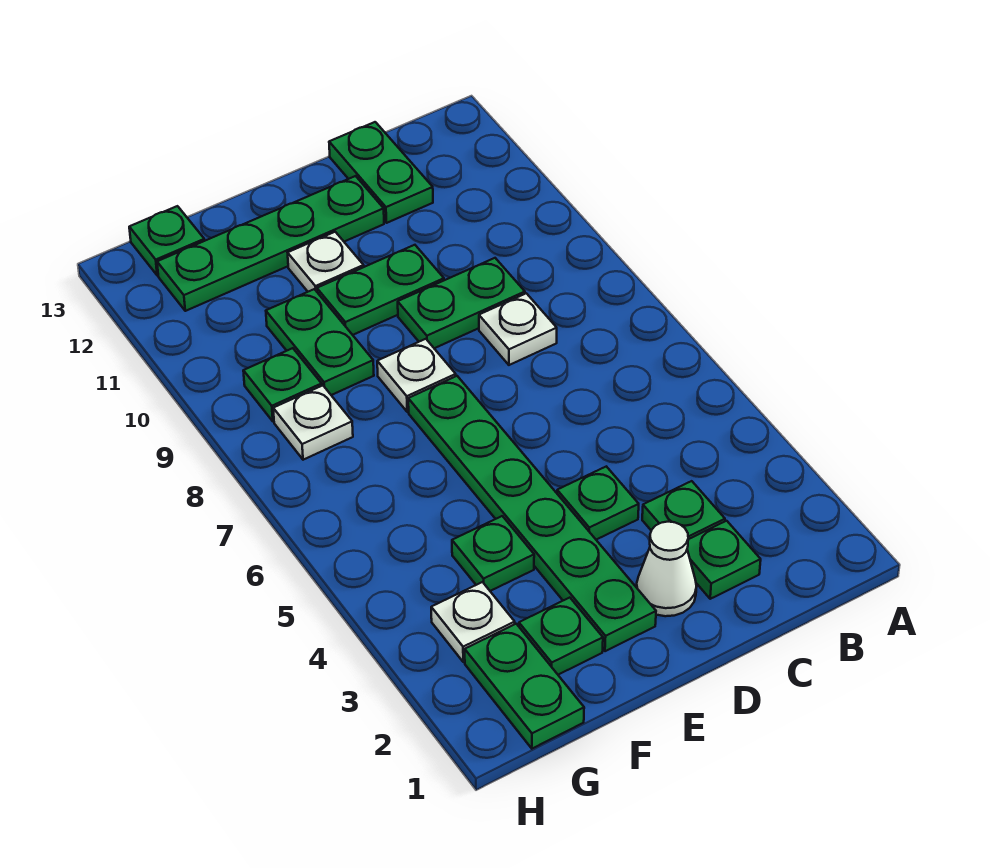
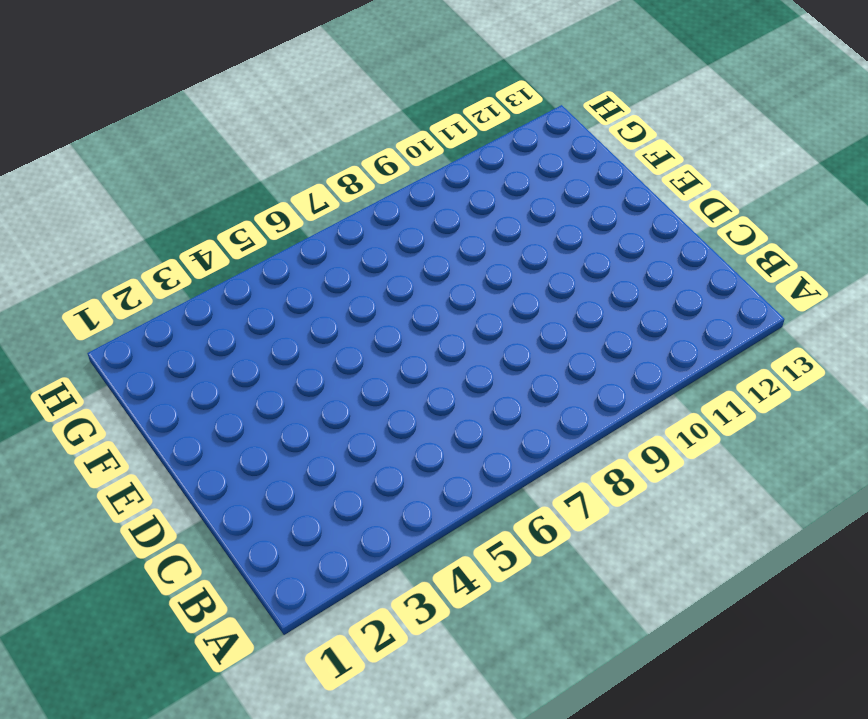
none -> green 1x1 plate [687,521,761,599]
none -> green 1x1 plate [642,481,725,539]
none -> white 1x1 plate [479,293,557,365]

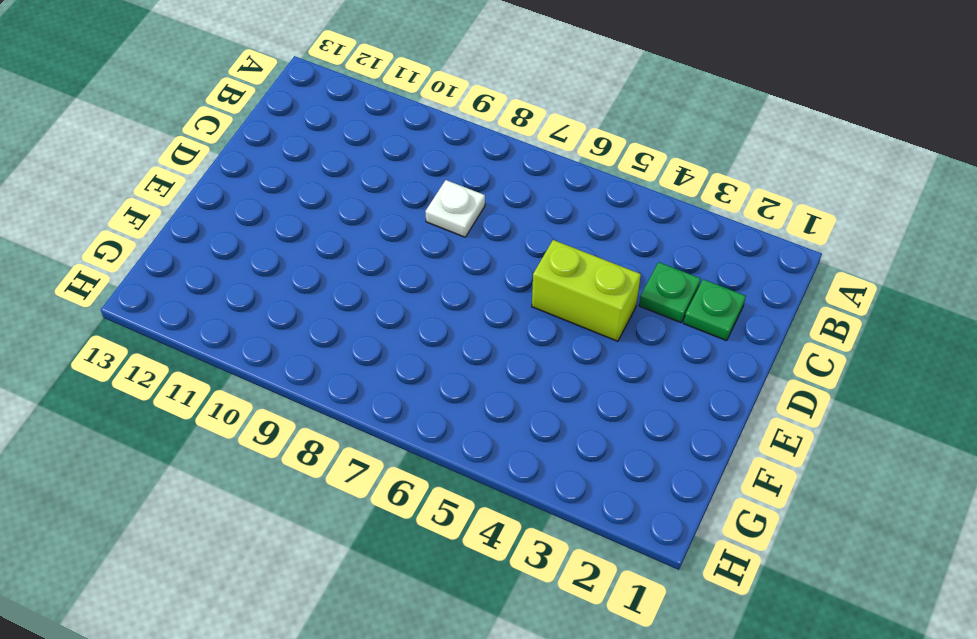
lime 1x2 brick [532,240,641,341] -> green 1x1 plate [557,466,639,540]
none -> green 1x2 plate [398,258,525,348]
none -> green 1x2 plate [329,122,433,223]
none -> white 1x1 cone [636,522,697,616]

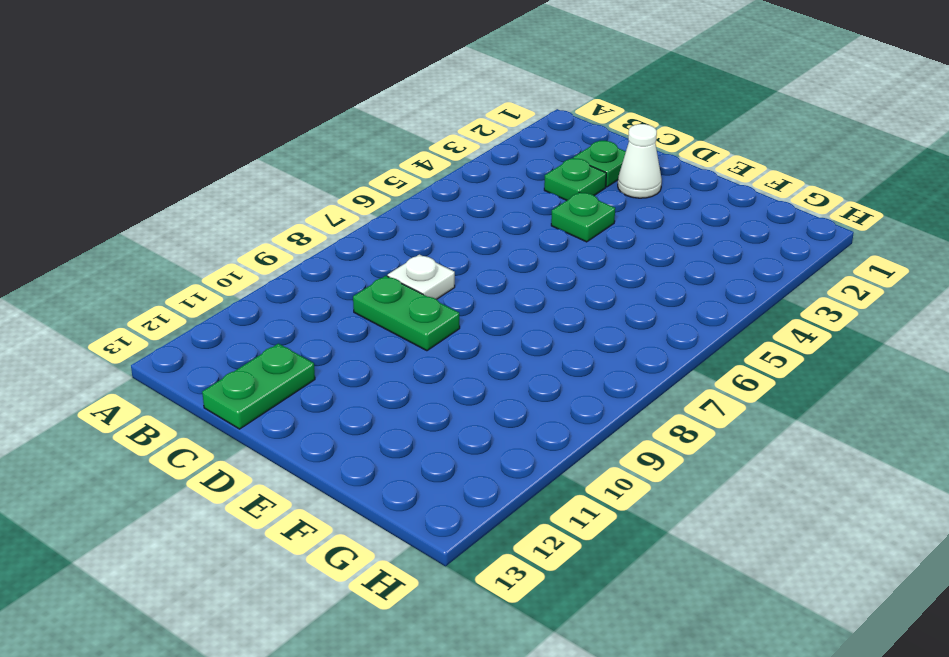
none -> green 1x2 plate [317,245,444,335]
none -> green 1x4 plate [157,176,384,311]
none -> green 1x6 plate [408,376,656,651]

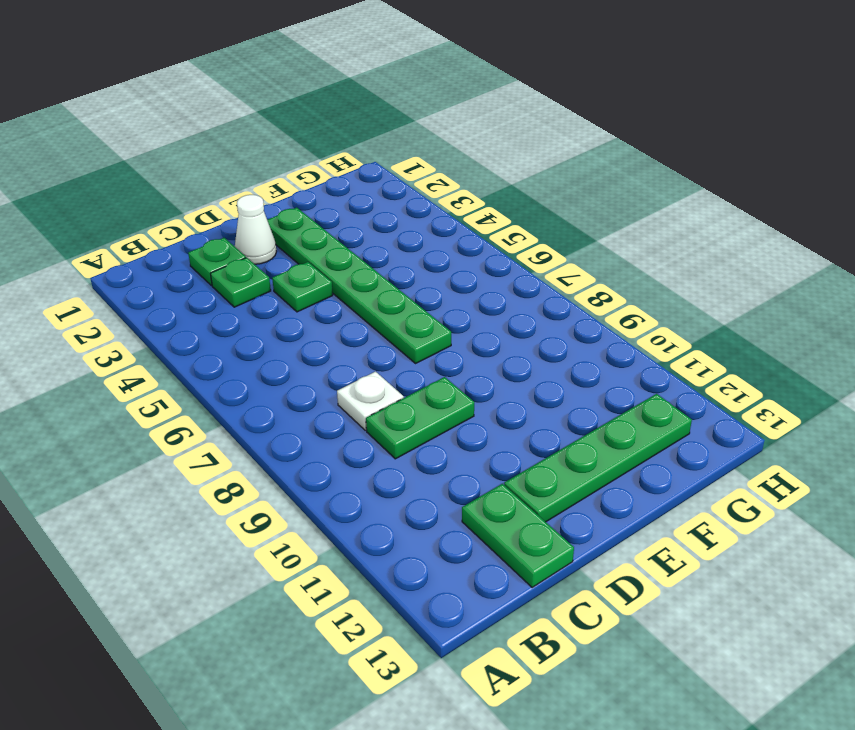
none -> green 1x2 plate [317,245,444,335]
none -> white 1x1 plate [377,339,456,412]
none -> white 1x1 plate [288,232,364,292]

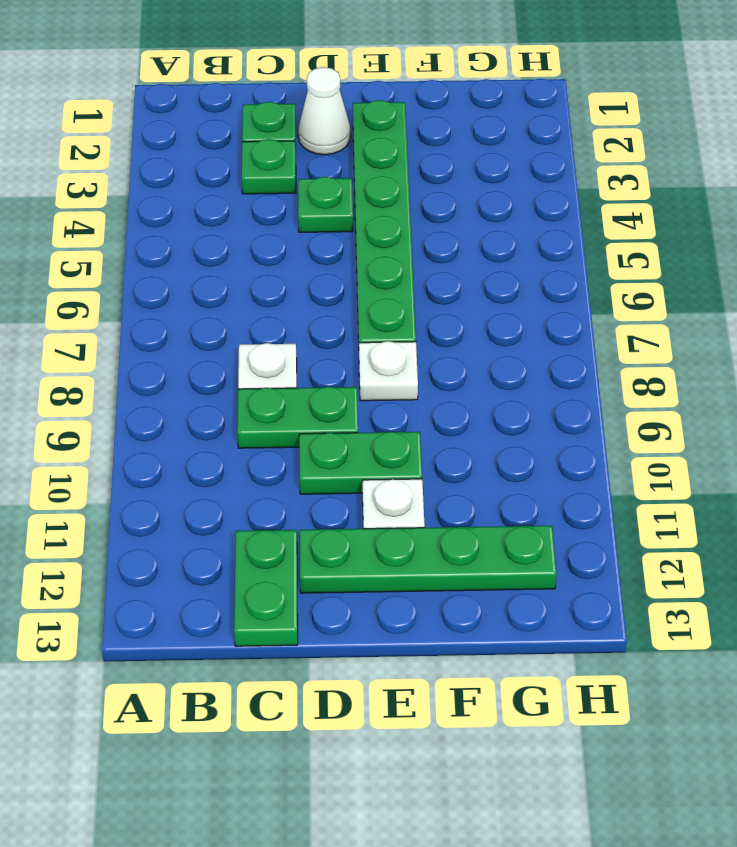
none -> green 1x1 plate [519,598,603,675]
none -> green 1x1 plate [452,516,534,591]
none -> green 1x2 plate [266,289,374,395]

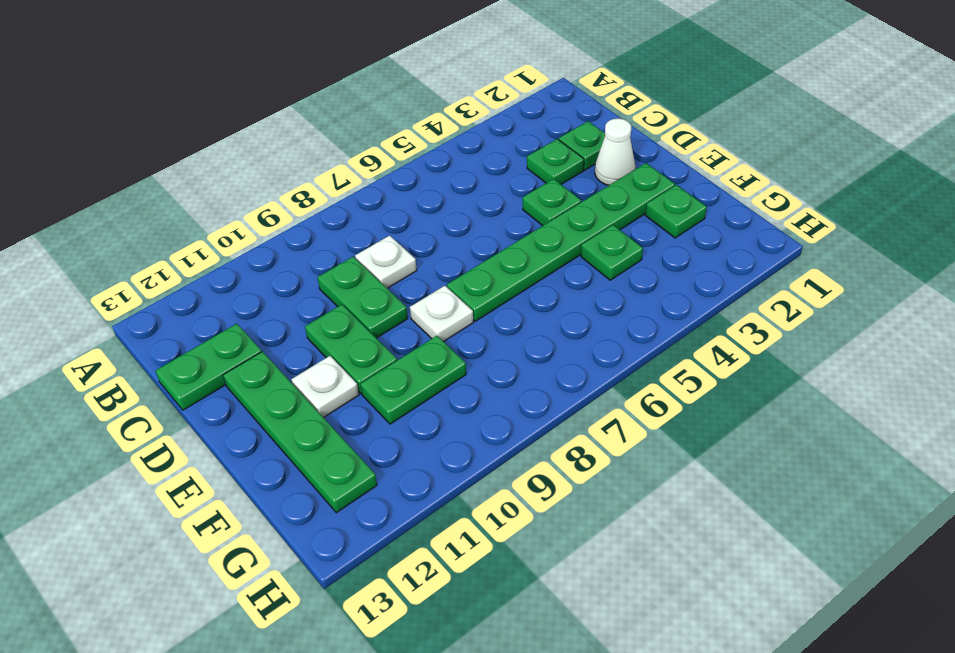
none -> green 1x2 plate [465,624,584,749]
none -> white 1x1 plate [431,582,515,662]
none -> white 1x1 plate [273,385,353,460]

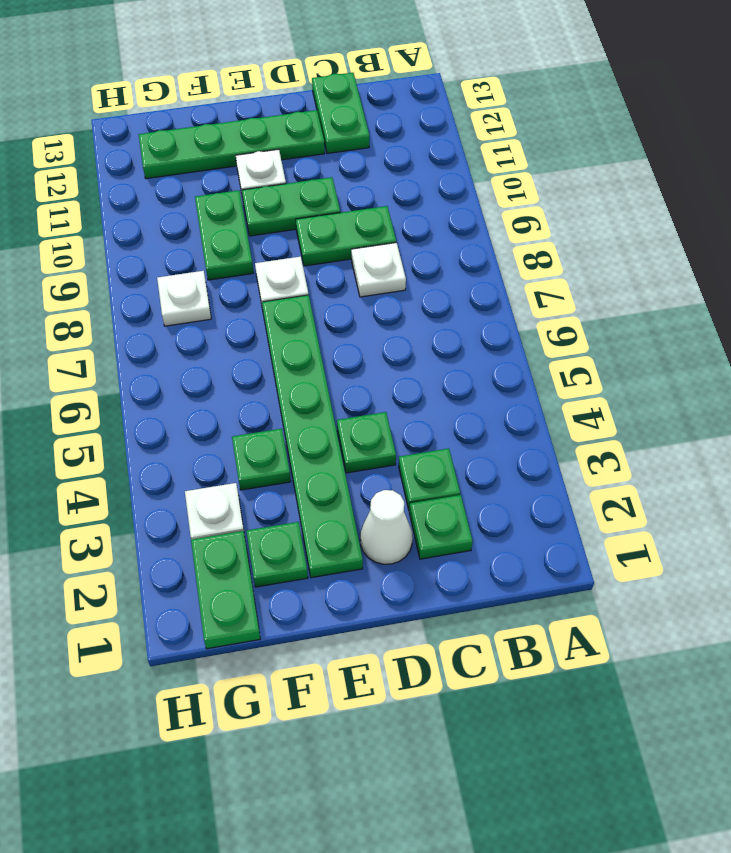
none -> green 1x1 plate [243,348,322,421]
none -> green 1x1 plate [129,206,204,275]

